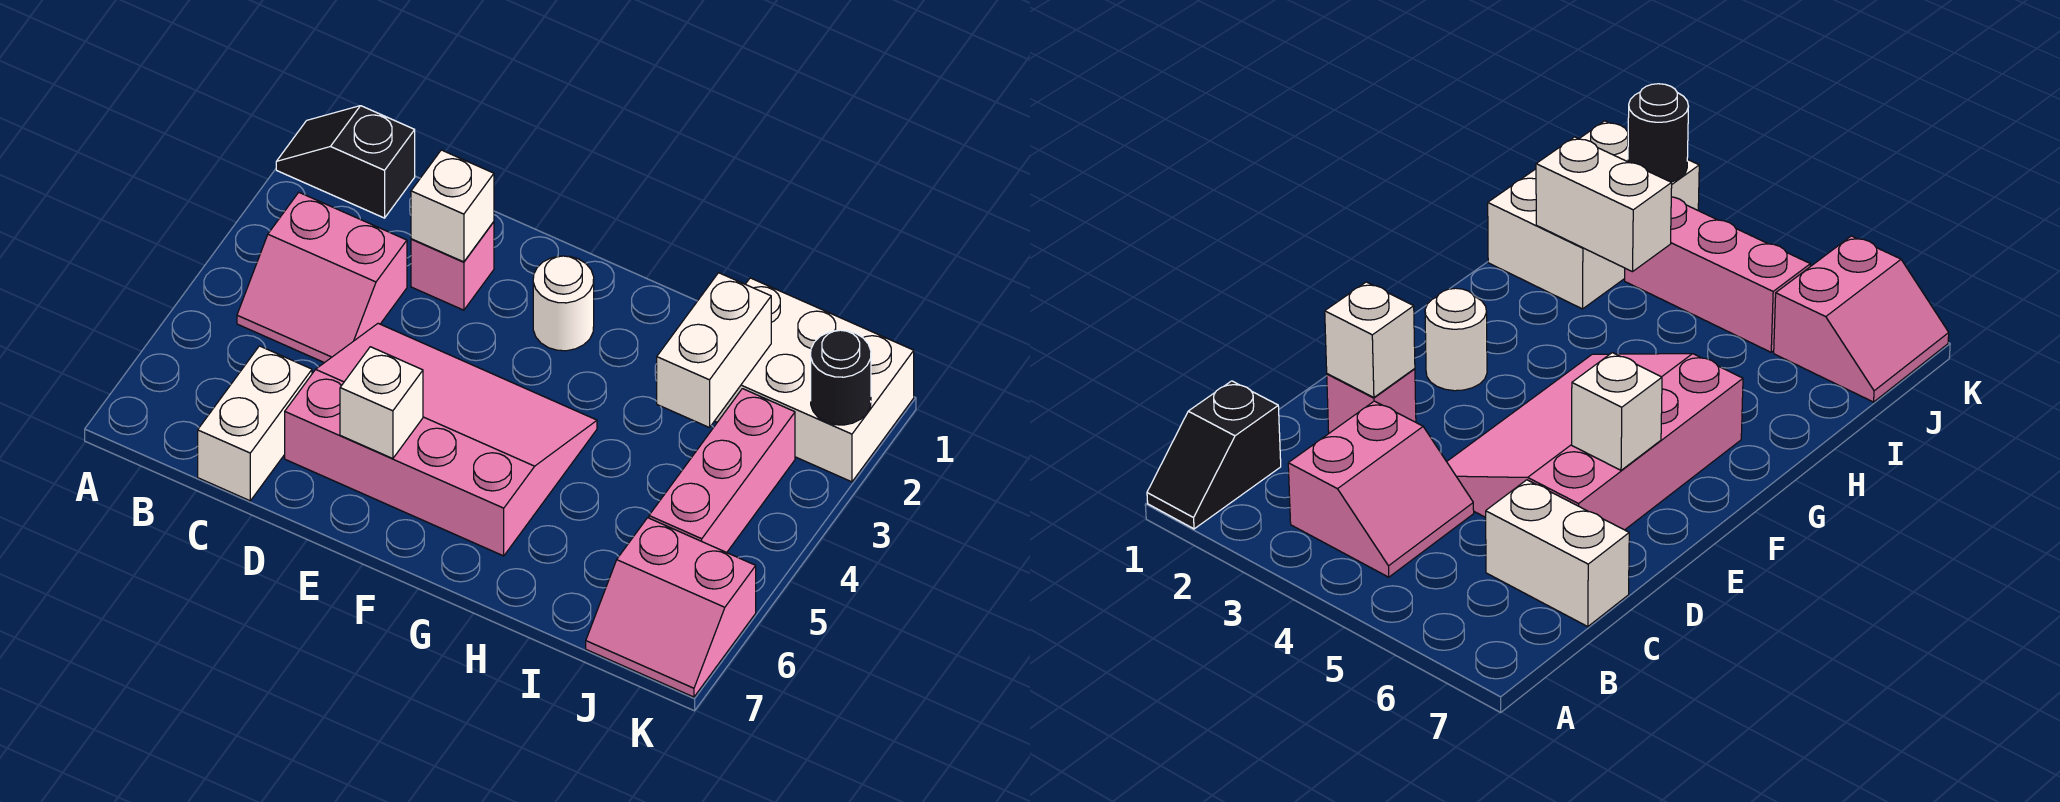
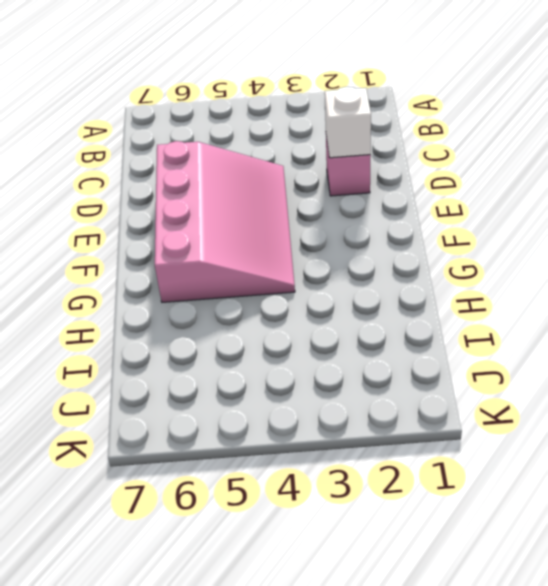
none -> black 1x2 slope [276,106,415,218]
none -> pink 2x2 slope [237,193,407,363]
none -> white 1x2 brick [198,346,312,501]

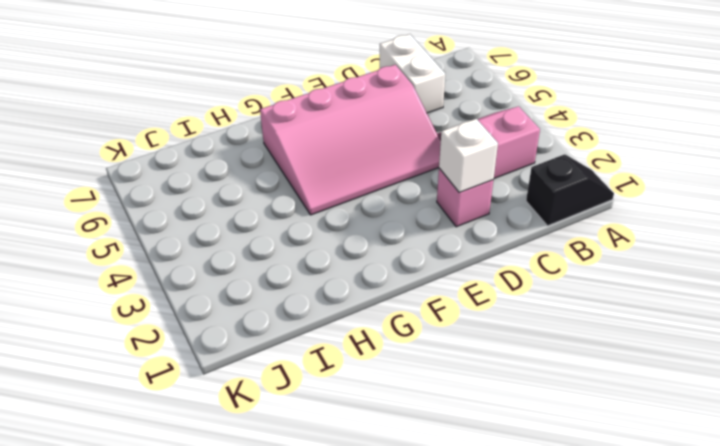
none -> white 1x1 round brick [533,256,594,351]
none -> white 2x3 brick [715,278,914,482]
none -> pink 1x3 brick [649,389,795,553]

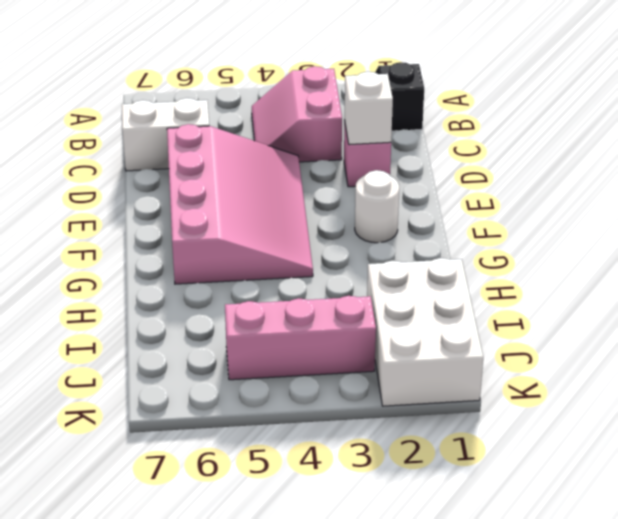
none -> pink 2x2 slope [586,518,756,697]
none -> white 1x1 brick [340,347,423,459]
none -> white 1x2 brick [657,273,771,428]

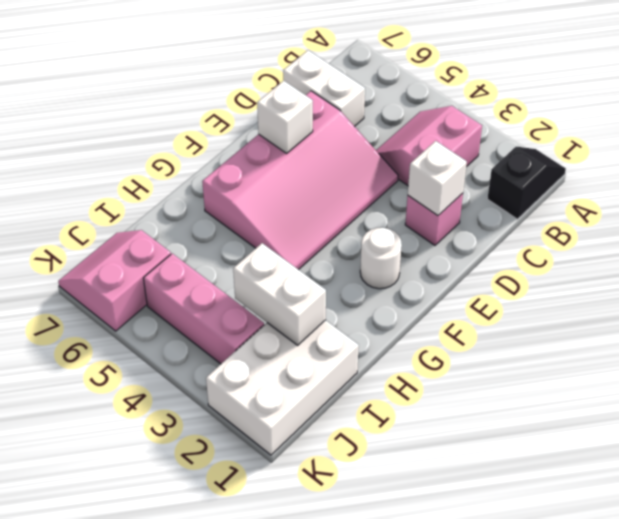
none -> black 1x1 round brick [811,330,871,425]

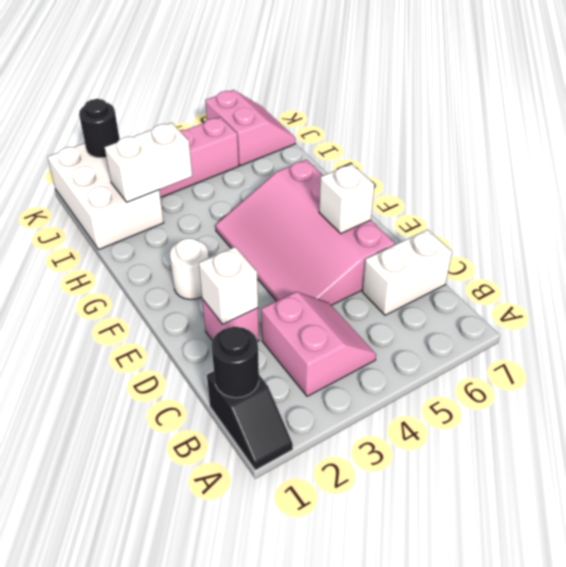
black 1x1 round brick [212,327,259,398] -> none

